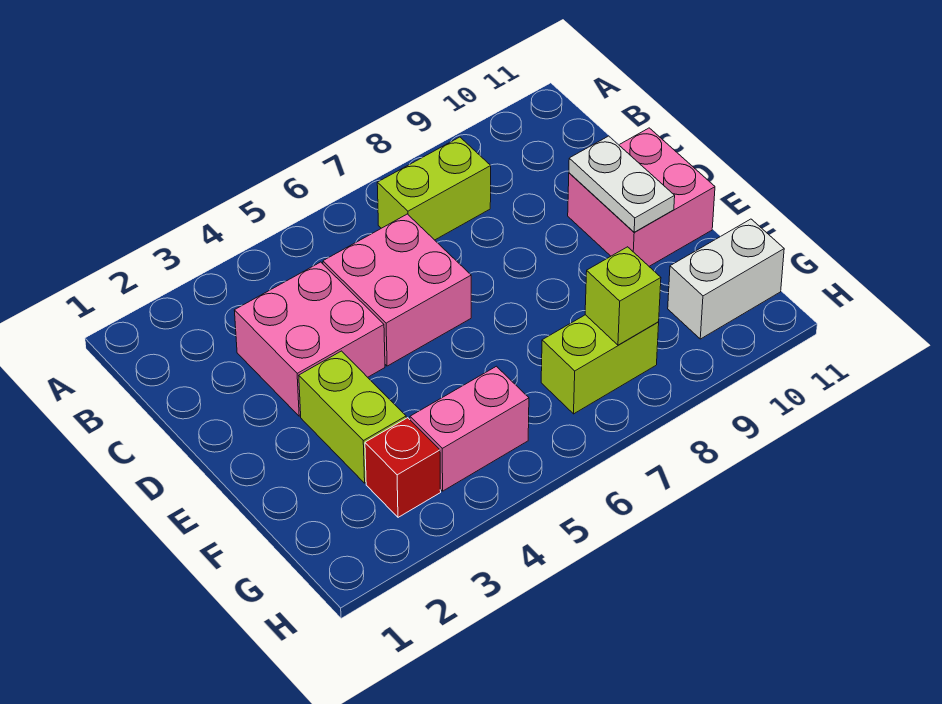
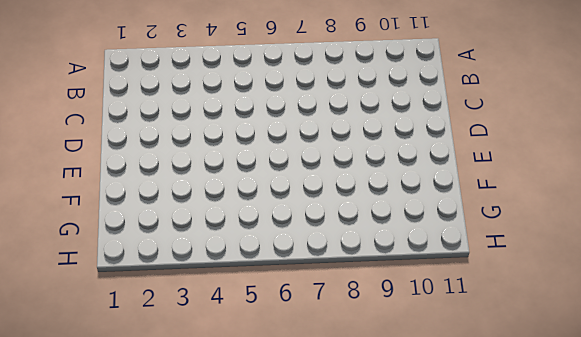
none -> lime 1x2 brick [377,137,491,240]
none -> pink 2x2 brick [234,262,385,416]

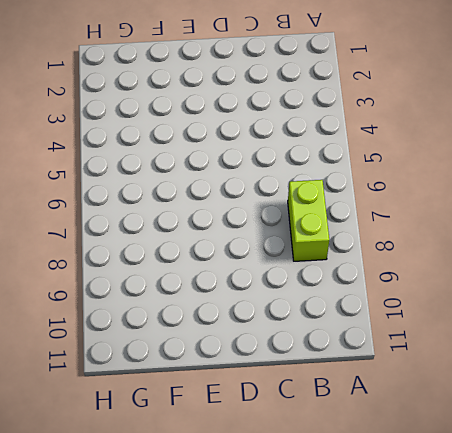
none -> pink 2x2 brick [234,262,385,416]
none -> pink 2x2 brick [323,214,471,366]

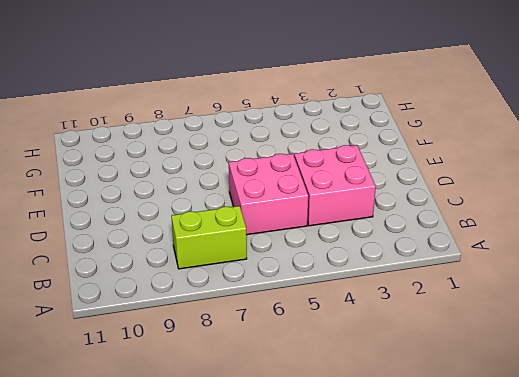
none -> pink 2x2 brick [568,128,715,266]
none -> lime 1x2 brick [299,351,406,483]

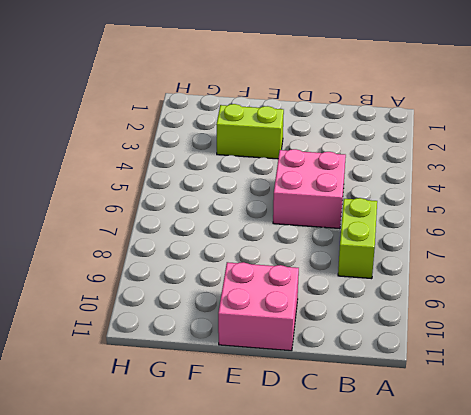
none -> pink 2x2 brick [234,262,385,416]
none -> red 1x1 brick [365,418,441,517]

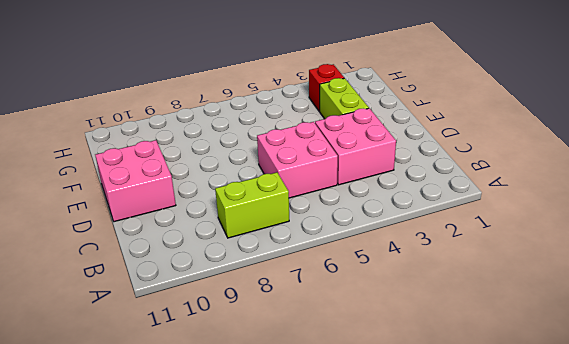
none -> pink 1x2 brick [410,366,529,491]
none -> lime 1x2 brick [541,315,659,414]

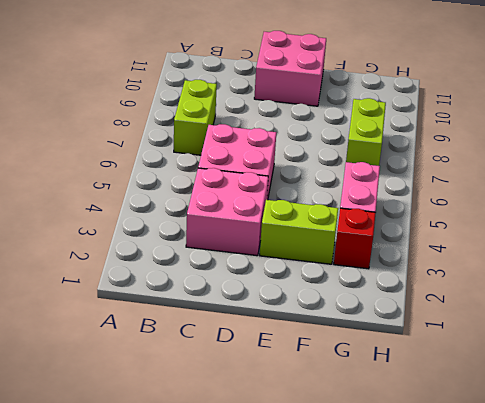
none -> white 1x2 brick [668,219,784,339]
none -> white 1x2 plate [569,136,675,232]

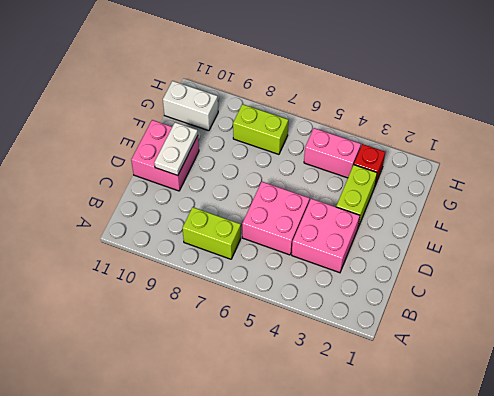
none -> lime 1x1 brick [585,247,661,345]

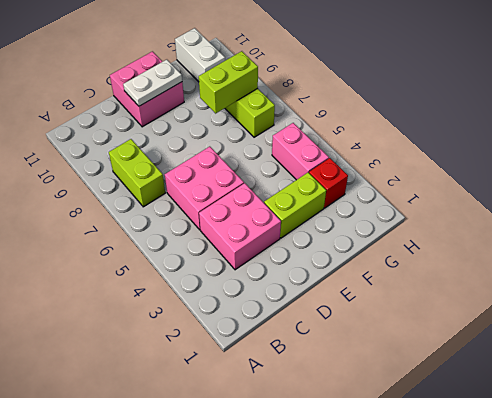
lime 1x2 brick [199,51,258,113] -> lime 1x1 brick [585,247,661,345]

